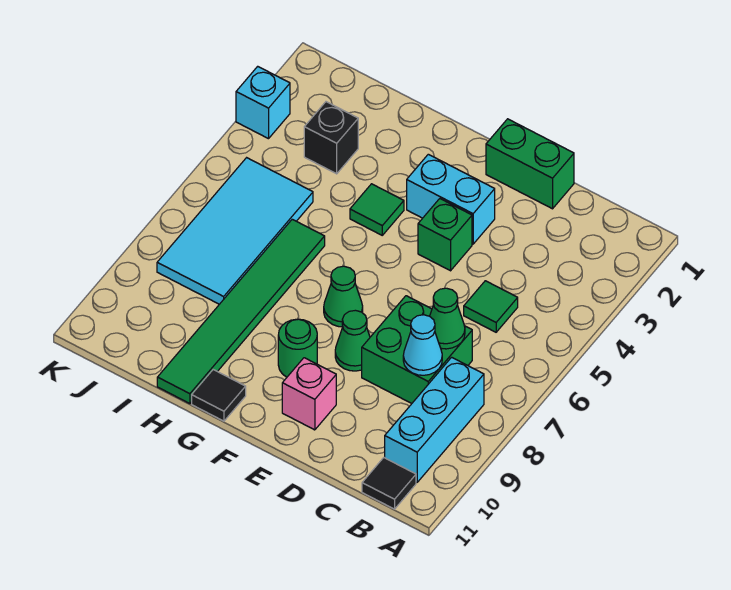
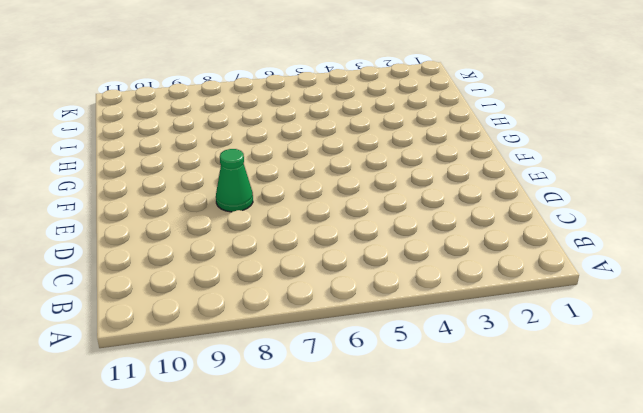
none -> cyan 1x3 brick [385,357,484,482]
none -> black 1x1 tile [362,458,416,509]
none -> green 1x1 tile [464,281,518,332]

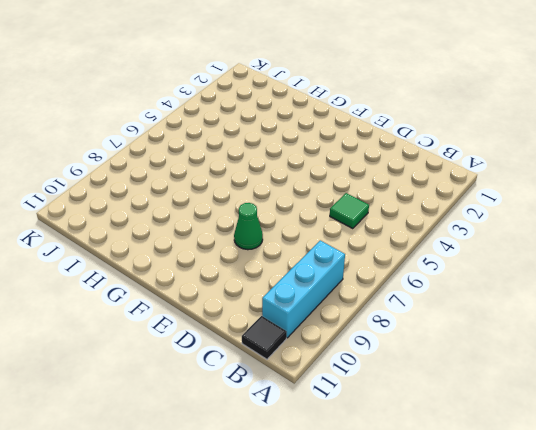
none -> green 2x2 brick [362,296,472,403]
none -> green 1x2 brick [486,119,574,209]
none -> cyan 1x2 brick [407,154,495,244]

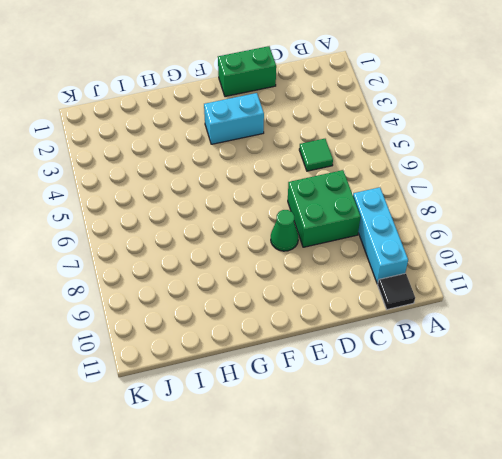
none -> green 1x1 brick [418,199,472,271]
none -> pink 1x1 brick [282,358,336,430]
none -> green 1x1 cone [324,266,363,327]

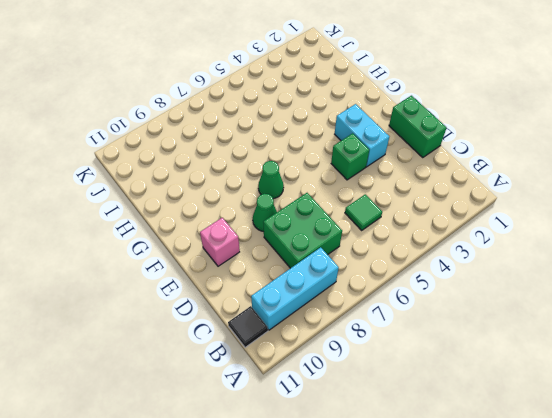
none -> green 1x1 round brick [278,319,317,377]
none -> green 1x1 tile [350,184,404,235]
none -> black 1x1 tile [192,370,246,421]

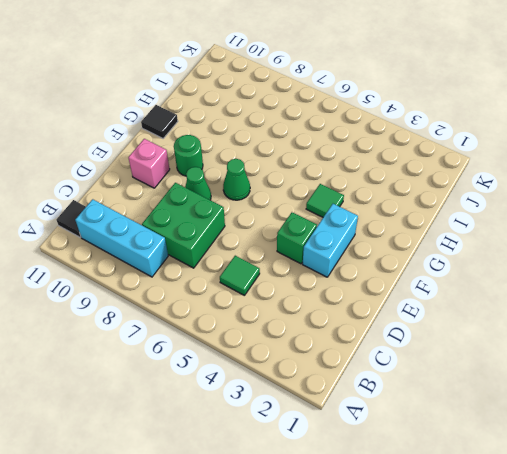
none -> green 1x2 brick [486,119,574,209]
none -> green 1x6 tile [157,219,325,404]
none -> black 1x1 brick [304,102,358,174]

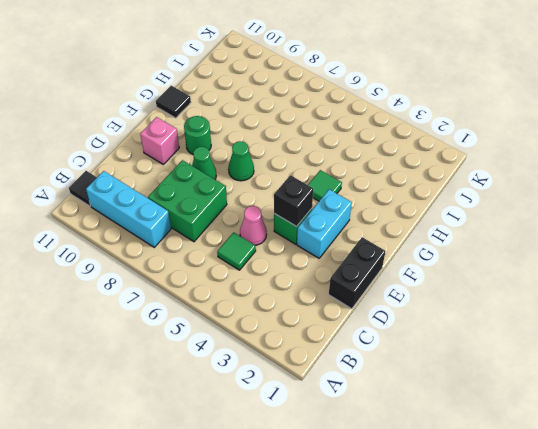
black 1x2 brick [329,237,386,309] -> green 1x2 brick [486,119,574,209]
pink 1x1 cone [240,206,267,245] -> none
black 1x1 brick [274,175,313,227] -> black 1x1 brick moved to [304,102,358,174]
none -> green 1x6 tile [157,219,325,404]
none -> cyan 2x4 tile [157,158,313,304]
none -> cyan 1x1 brick [236,66,290,139]

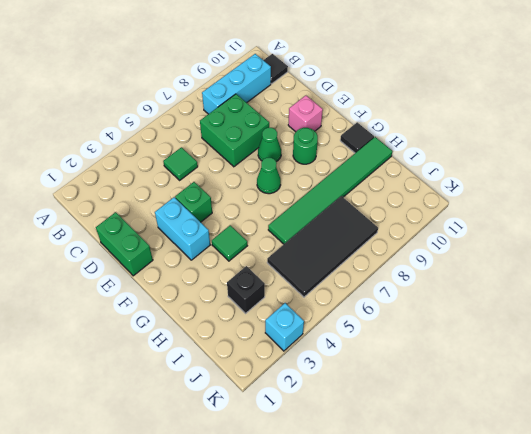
black 2x4 tile [267,196,378,297] -> cyan 2x4 tile [157,158,313,304]
none -> green 1x1 cone [430,288,465,349]
none -> cyan 1x1 cone [403,315,442,375]

